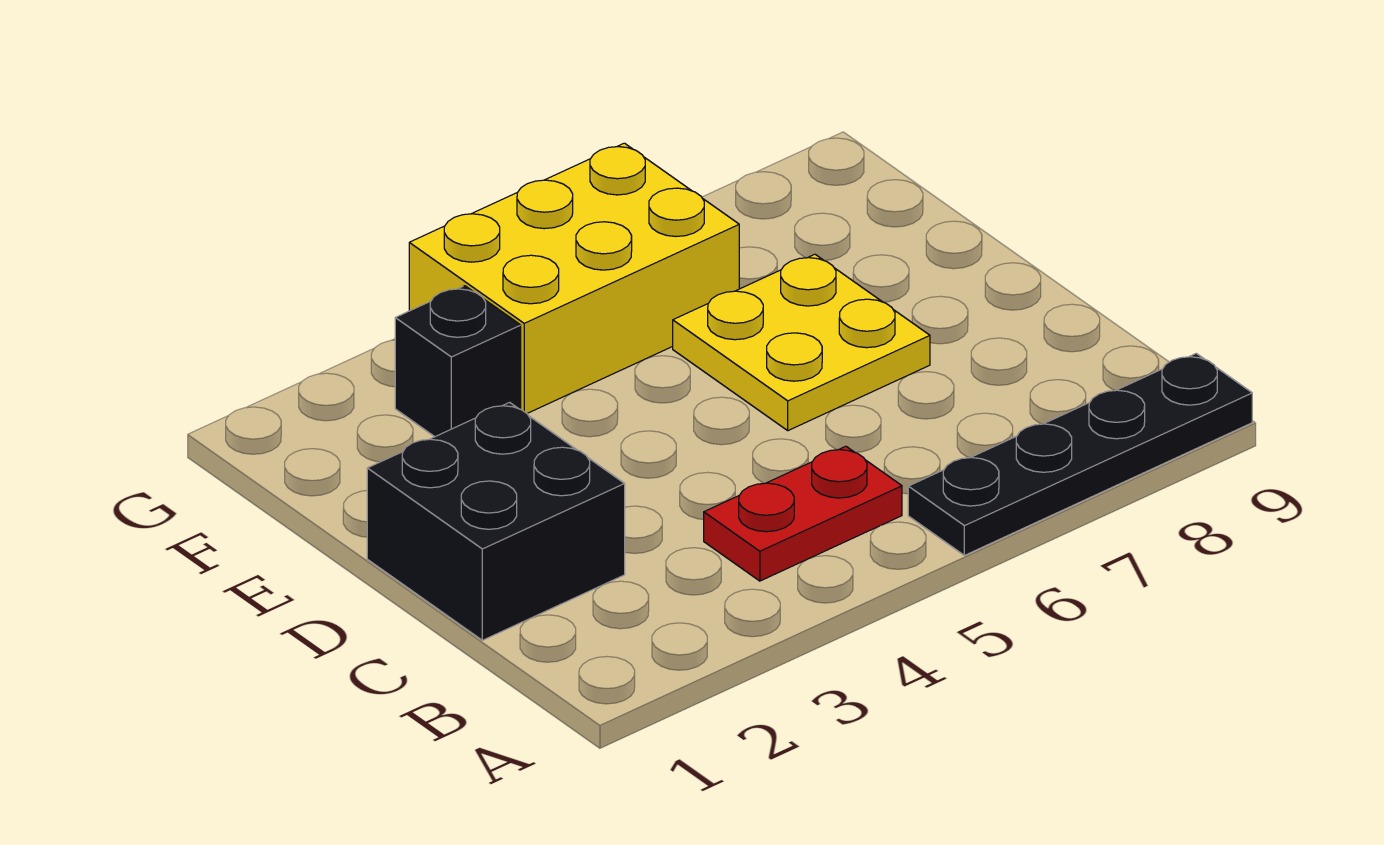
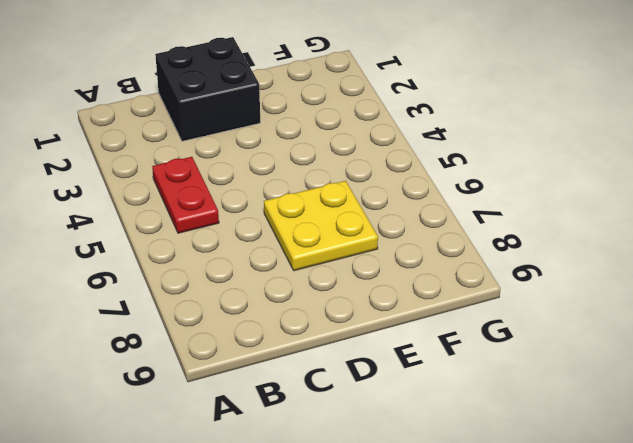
none -> black 1x4 plate [908,353,1252,555]
none -> black 1x1 brick [395,286,521,437]

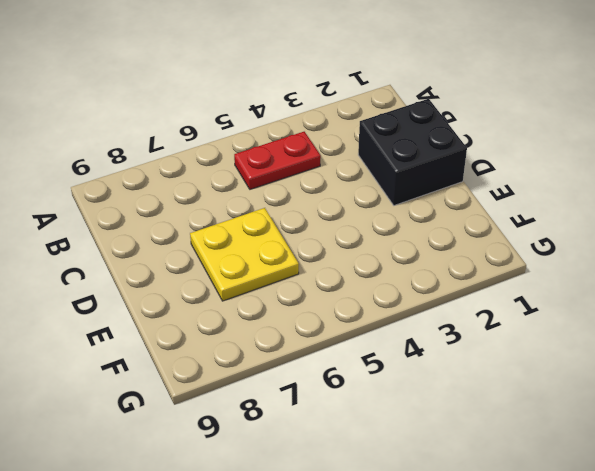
none -> black 1x4 plate [908,353,1252,555]
none -> black 1x1 brick [395,286,521,437]

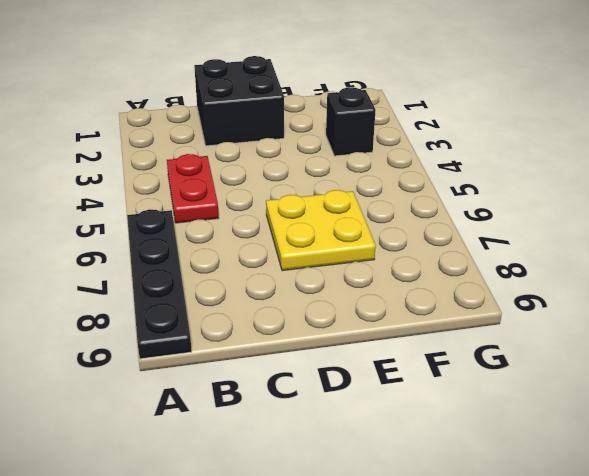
none -> yellow 2x3 brick [409,143,739,413]

